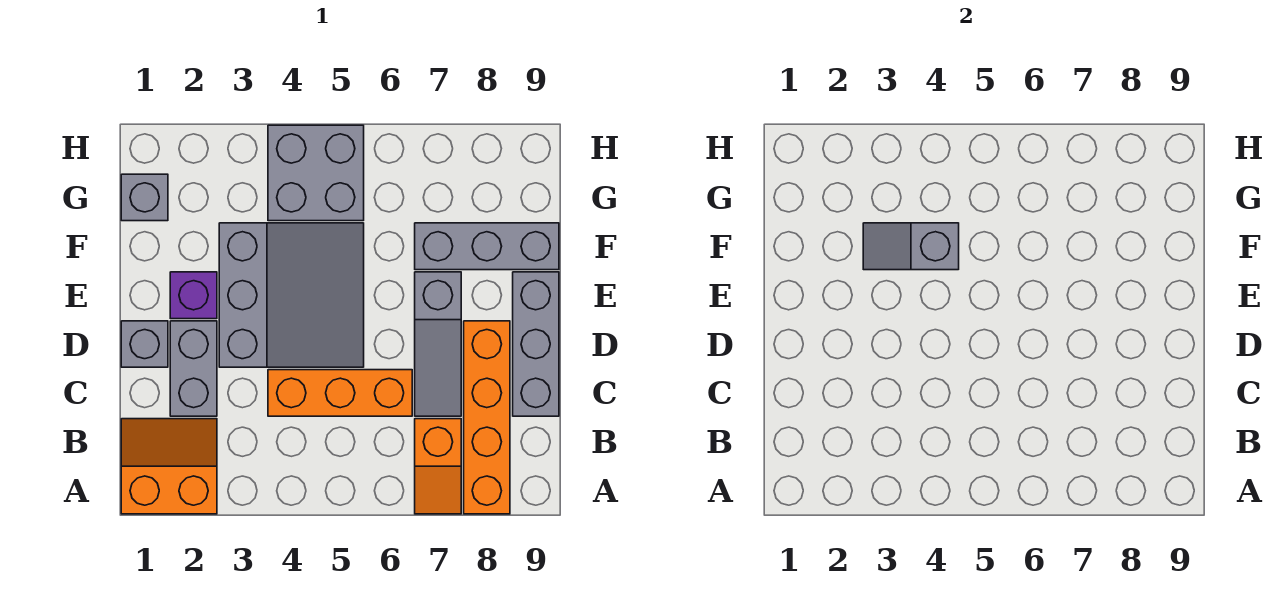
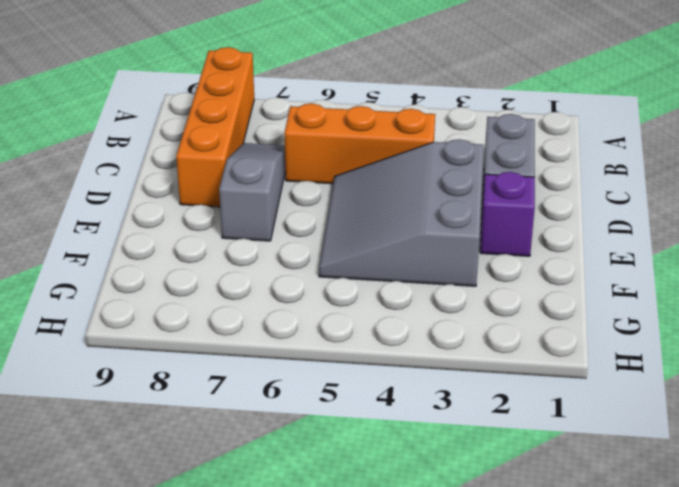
none -> orange 2x2 slope [121,419,217,514]
none -> orange 1x2 slope [415,419,461,514]
none -> grey 1x3 brick [513,272,559,416]

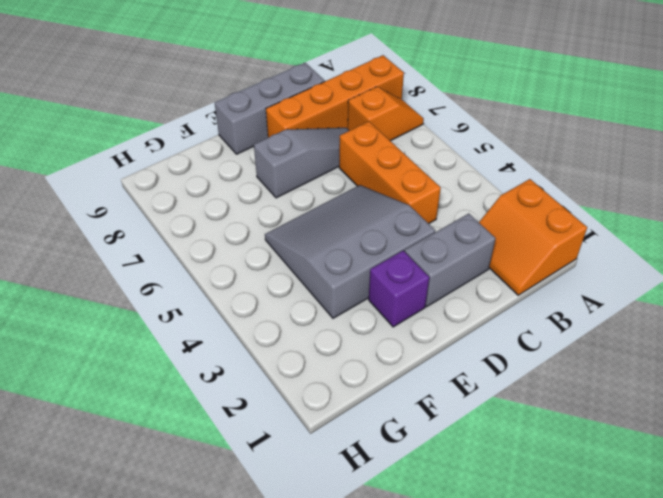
none -> grey 1x1 brick [121,321,168,367]
none -> grey 1x3 brick [415,223,559,270]
none -> grey 1x1 brick [121,174,168,221]

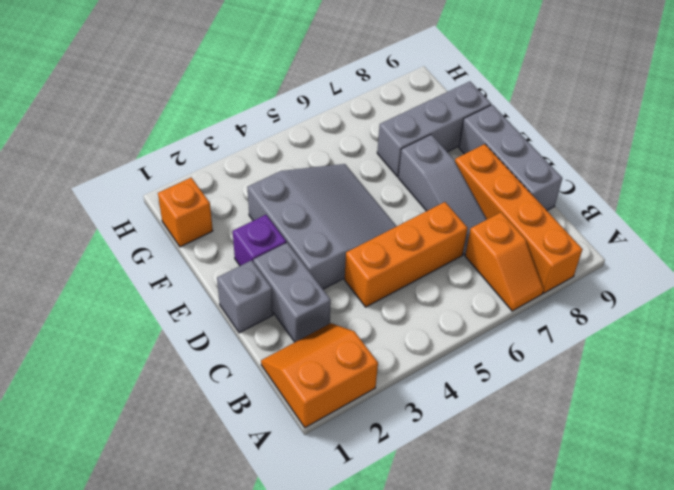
orange 1x1 brick [158,177,213,247] -> grey 1x1 brick [121,174,168,221]
none -> grey 2x2 brick [268,125,364,221]
none -> grey 1x2 slope [863,223,959,270]

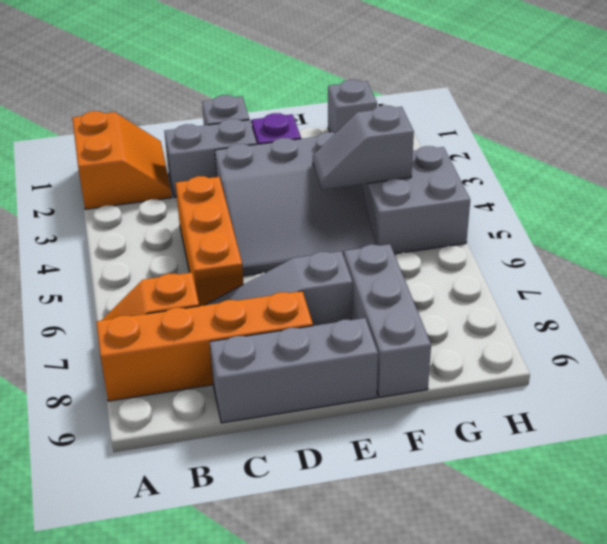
grey 1x2 slope [313,105,414,190] -> grey 1x2 slope turned to [863,223,959,270]

